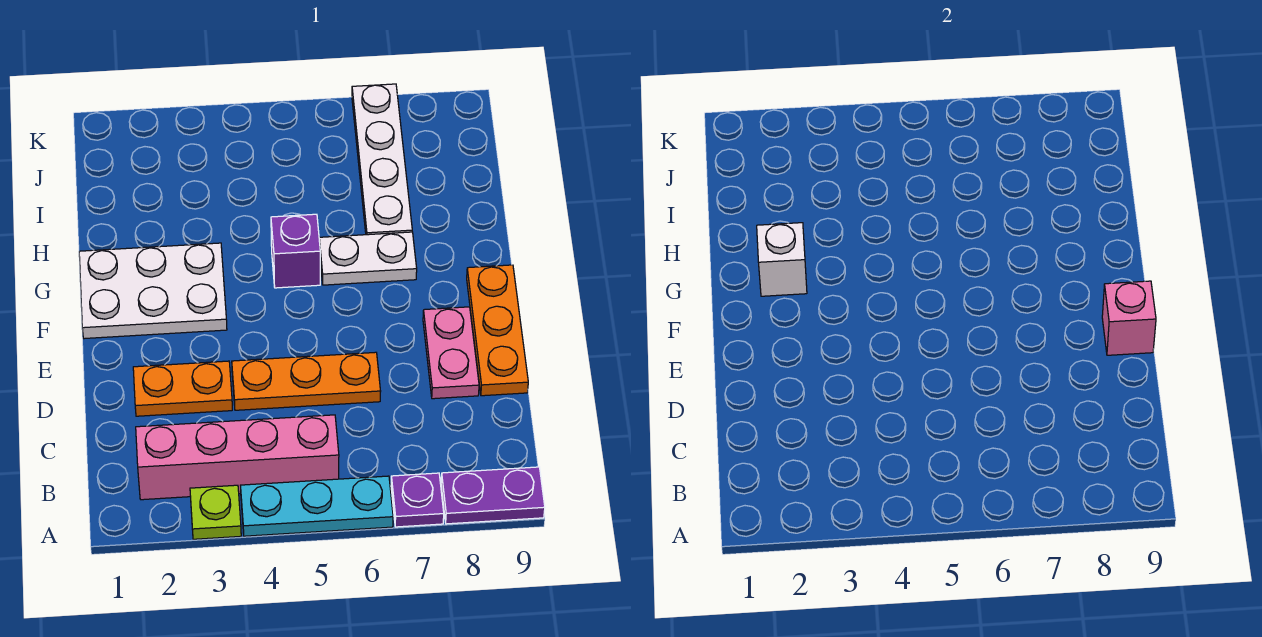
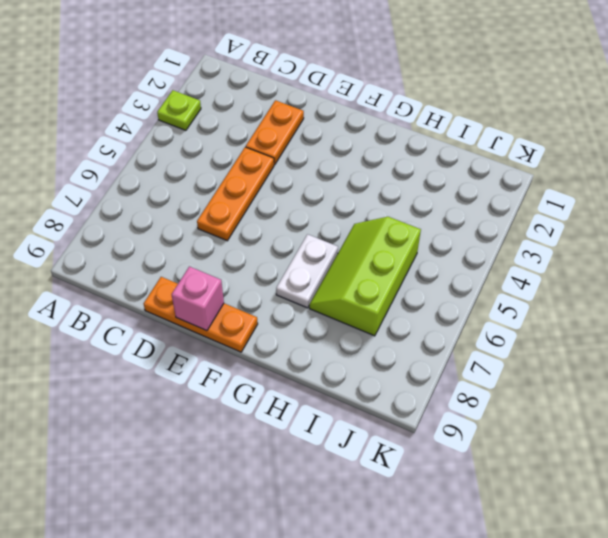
lime 2x3 slope [309,216,421,336] -> white 1x4 plate [352,84,412,235]
none -> cyan 1x3 plate [241,476,393,536]
none -> purple 1x1 plate [391,473,444,527]
none -> purple 1x2 plate [441,467,545,524]

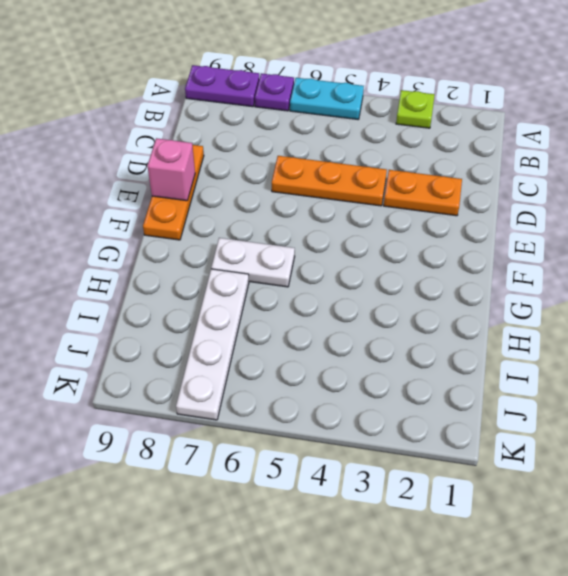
cyan 1x2 plate [290,78,364,120] -> cyan 1x3 plate [241,476,393,536]
none -> pink 1x4 brick [136,415,339,500]
none -> pink 1x2 plate [423,307,479,399]
none -> white 2x3 plate [79,243,227,339]

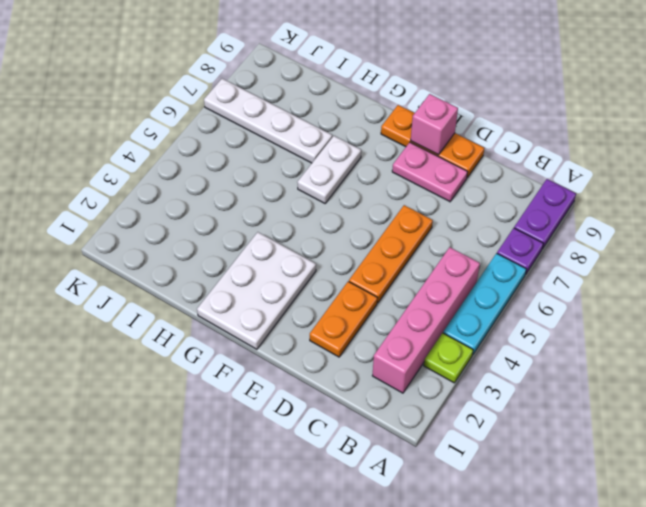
none -> purple 1x1 brick [271,214,320,288]
none -> white 1x1 brick [757,223,807,296]

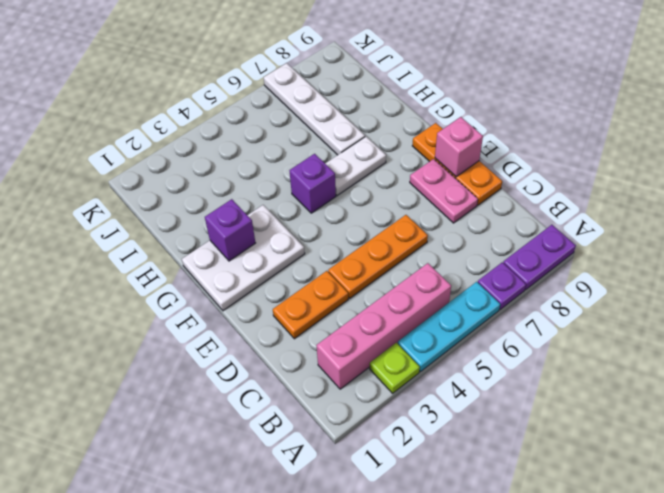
purple 1x1 brick [205,199,255,261] -> white 1x1 brick [757,223,807,296]

